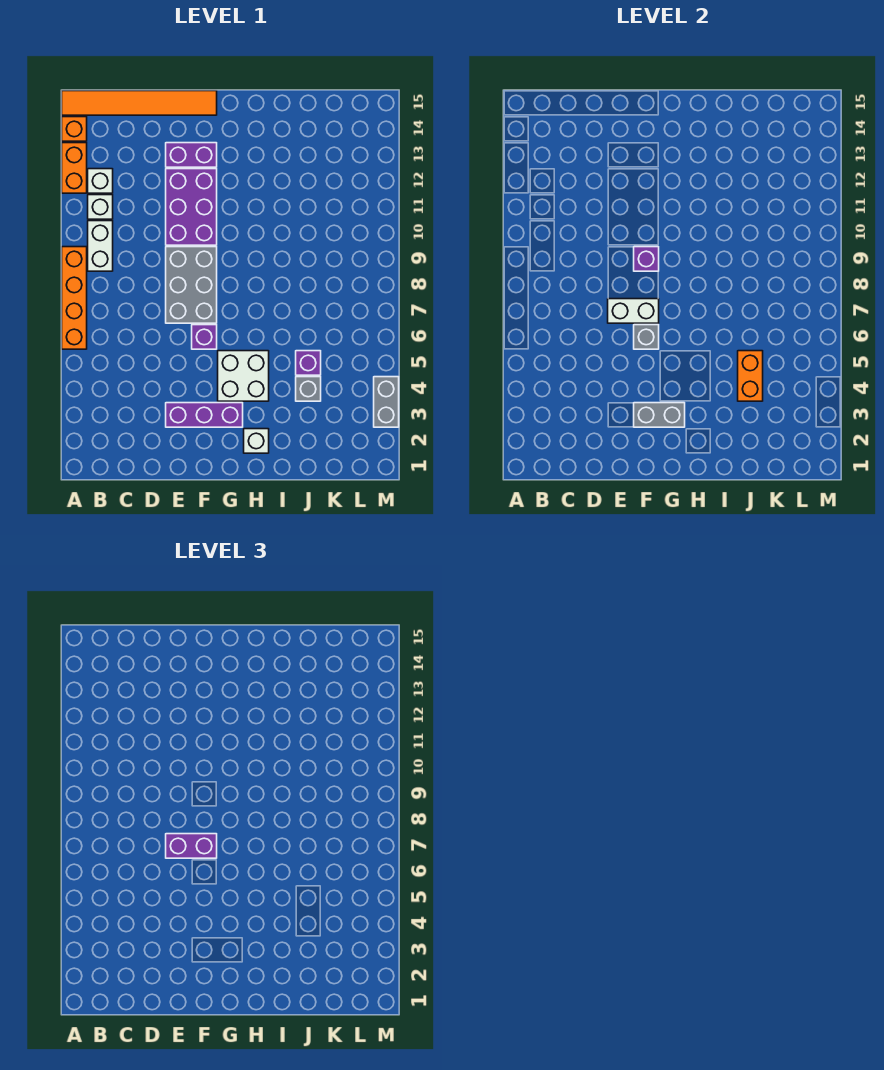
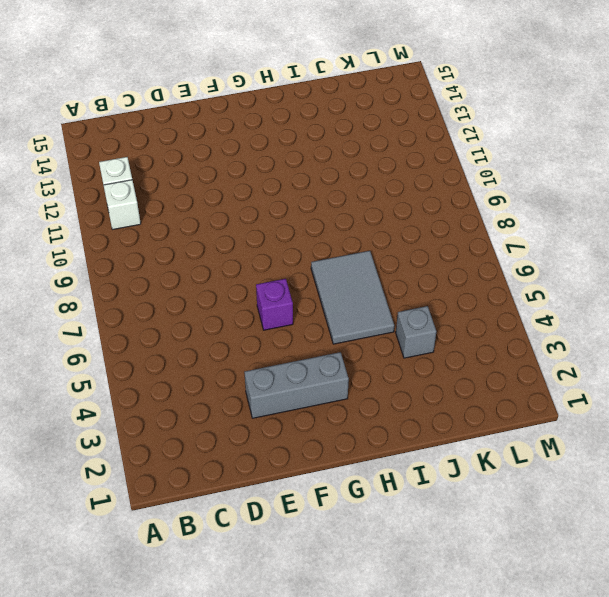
grey 1x3 brick [244,352,349,418] -> purple 1x3 brick [166,403,243,427]
grey 2x3 tile [311,251,394,344] -> white 2x2 brick [218,351,269,401]
none -> orange 1x4 brick [62,247,87,349]
none -> orange 1x2 brick [62,143,87,193]
none -> orange 1x1 brick [62,117,87,141]

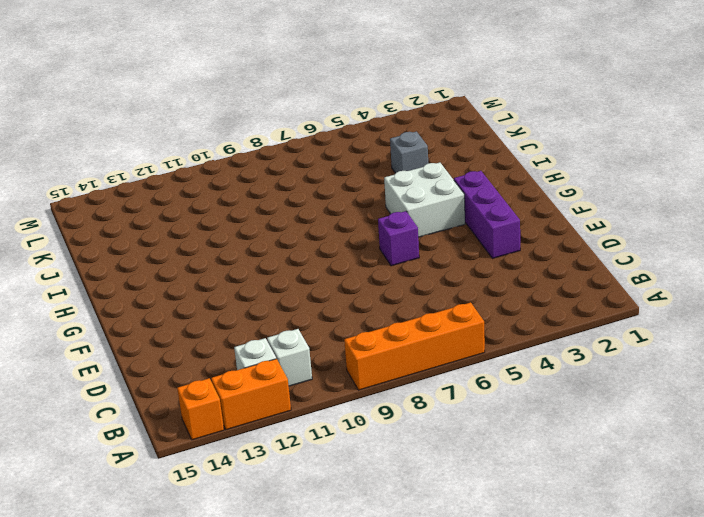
none -> orange 1x6 tile [62,91,217,115]
none -> white 1x2 brick [88,221,113,271]
none -> grey 2x3 brick [166,247,217,323]

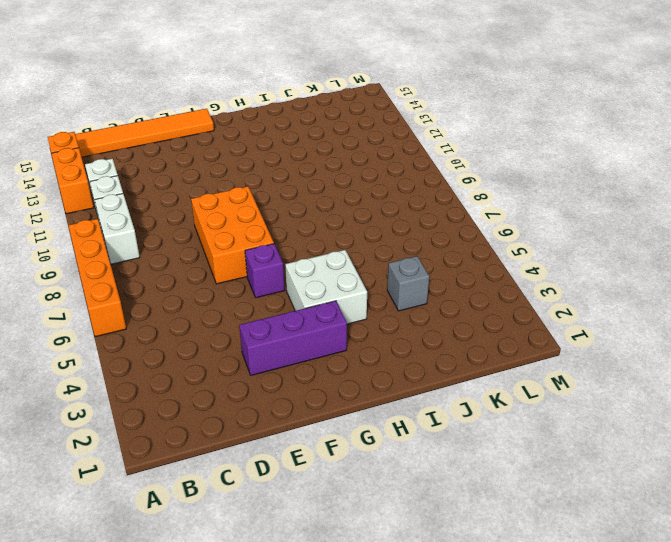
orange 2x3 brick [191,186,274,284] -> grey 2x3 brick [166,247,217,323]
none -> purple 2x3 brick [166,169,217,245]
none -> purple 1x2 brick [166,143,217,167]
none -> white 1x1 brick [244,429,269,453]

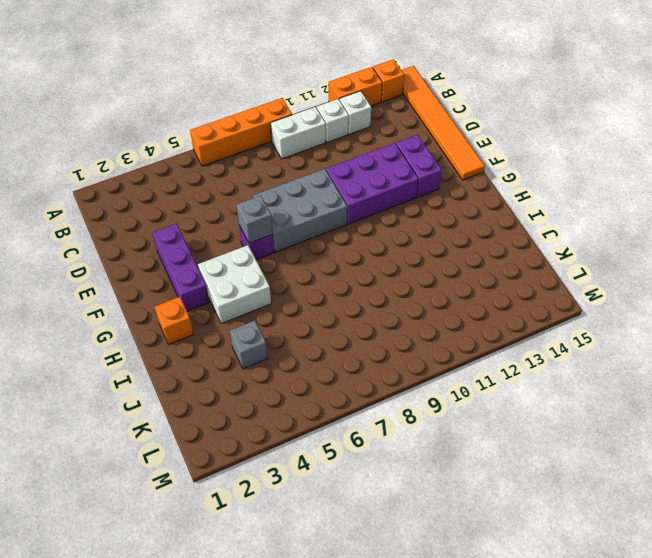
orange 1x1 brick [155,297,194,344] -> white 1x1 brick [244,429,269,453]
none -> purple 1x1 brick [296,351,321,375]
none -> grey 1x2 brick [374,377,399,427]
none -> white 1x2 brick [608,299,659,323]

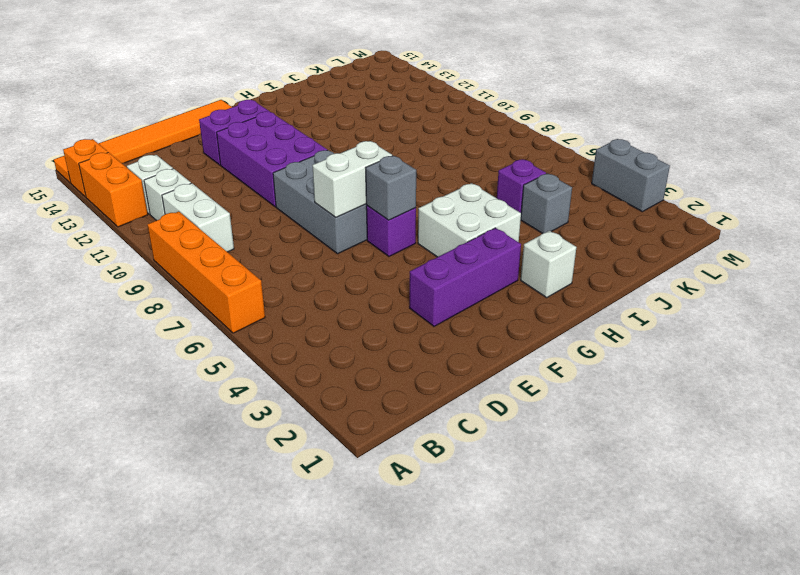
none -> grey 1x2 brick [634,403,685,427]
none -> purple 1x1 brick [634,247,659,271]
none -> orange 1x2 brick [738,351,763,401]

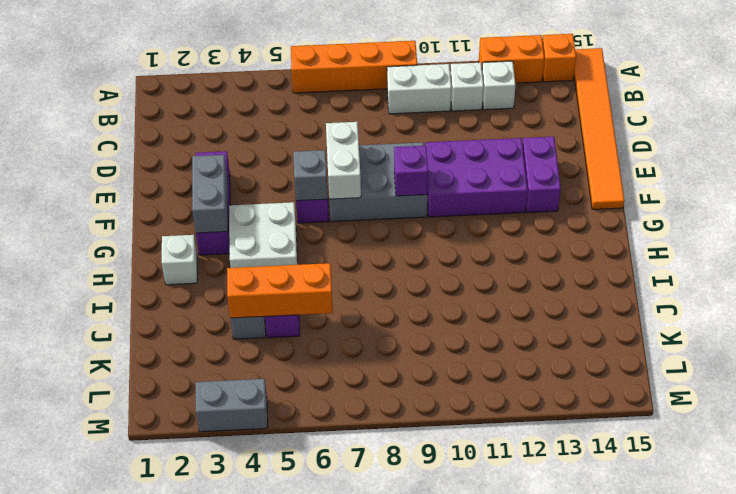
orange 1x3 brick [227,263,333,318] -> orange 1x2 brick [738,351,763,401]
none -> purple 1x2 brick [166,834,217,858]

